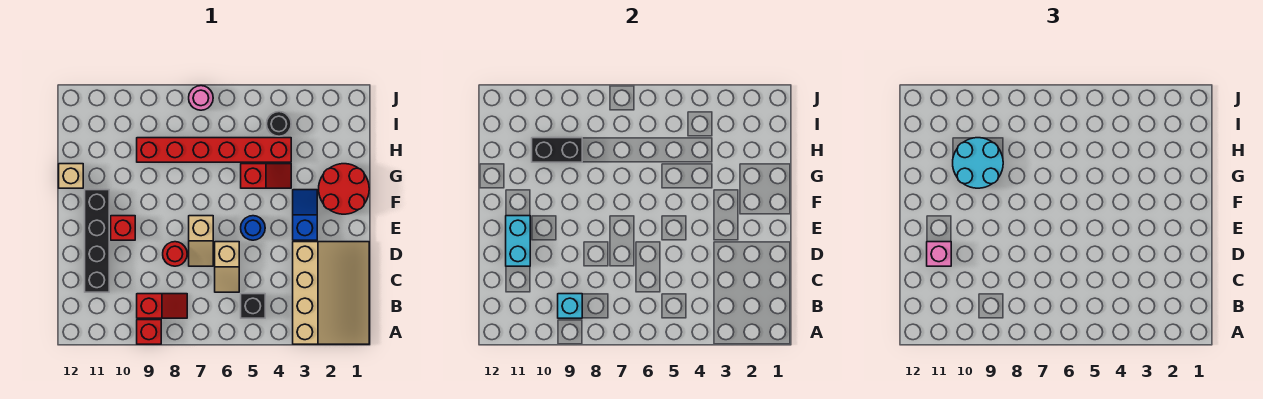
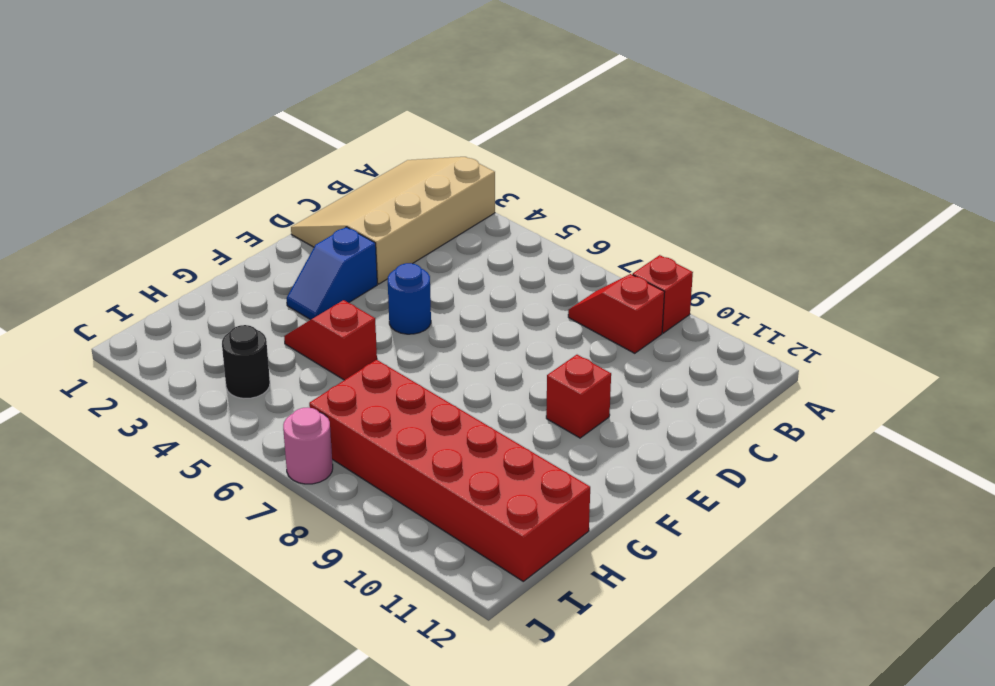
red 2x6 brick [309,360,590,581] -> red 1x6 brick [137,138,291,162]
none -> black 1x1 brick [241,294,265,318]
none -> tan 1x2 slope [215,242,239,292]
none -> black 1x4 brick [85,190,109,292]

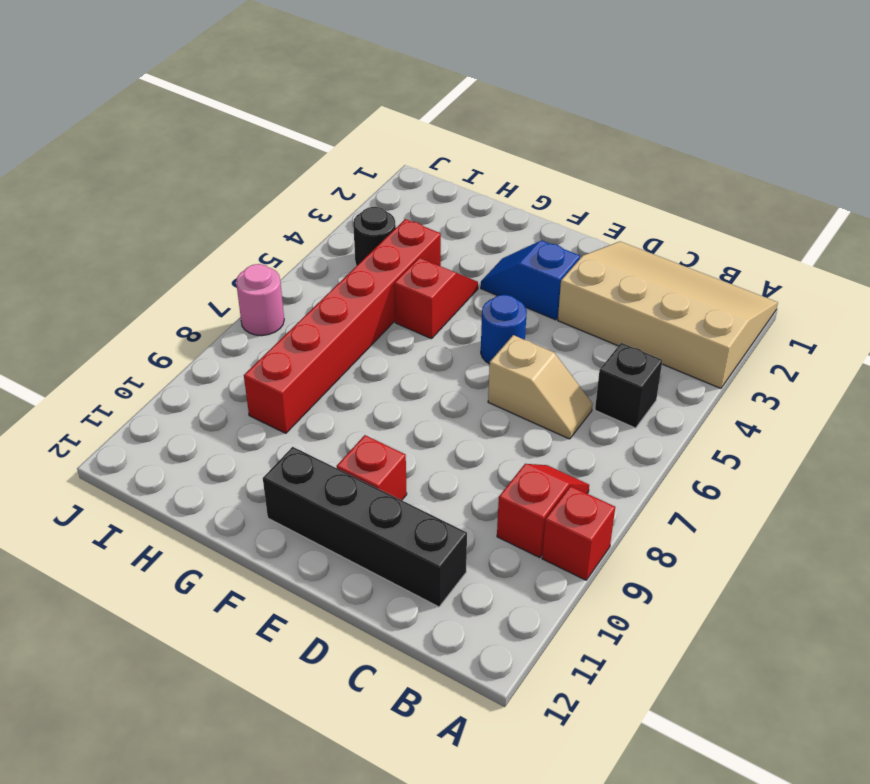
none -> tan 1x2 slope [189,216,213,266]
none -> red 1x1 round brick [163,242,187,266]
none -> red 2x2 round brick [319,164,369,214]

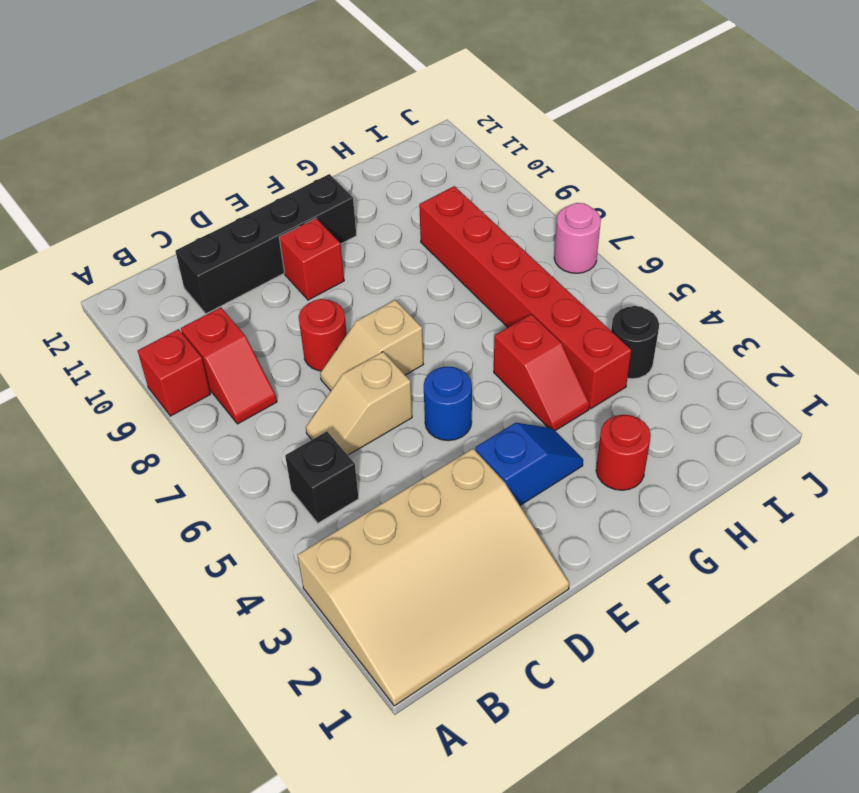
red 1x1 round brick [596,415,651,490] -> red 2x2 round brick [319,164,369,214]
none -> tan 1x1 brick [59,164,83,188]
none -> cyan 1x1 brick [558,294,582,318]
none -> cyan 1x2 brick [506,216,530,266]

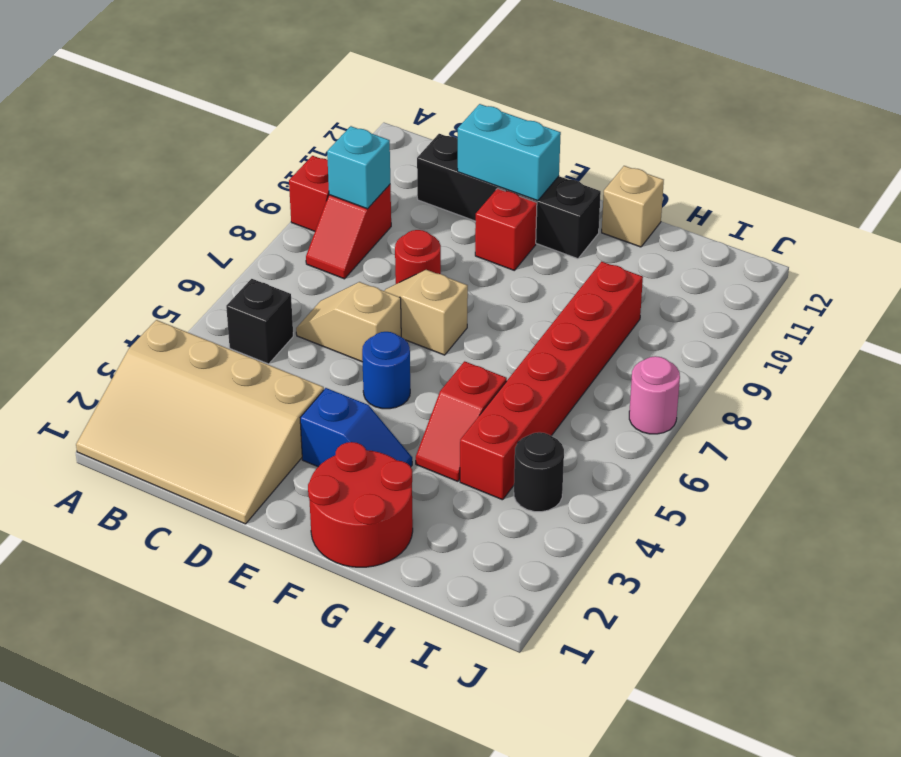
none -> black 1x2 brick [532,138,582,162]
none -> pink 1x1 brick [927,242,951,266]
none -> cyan 2x2 round brick [953,138,1003,188]

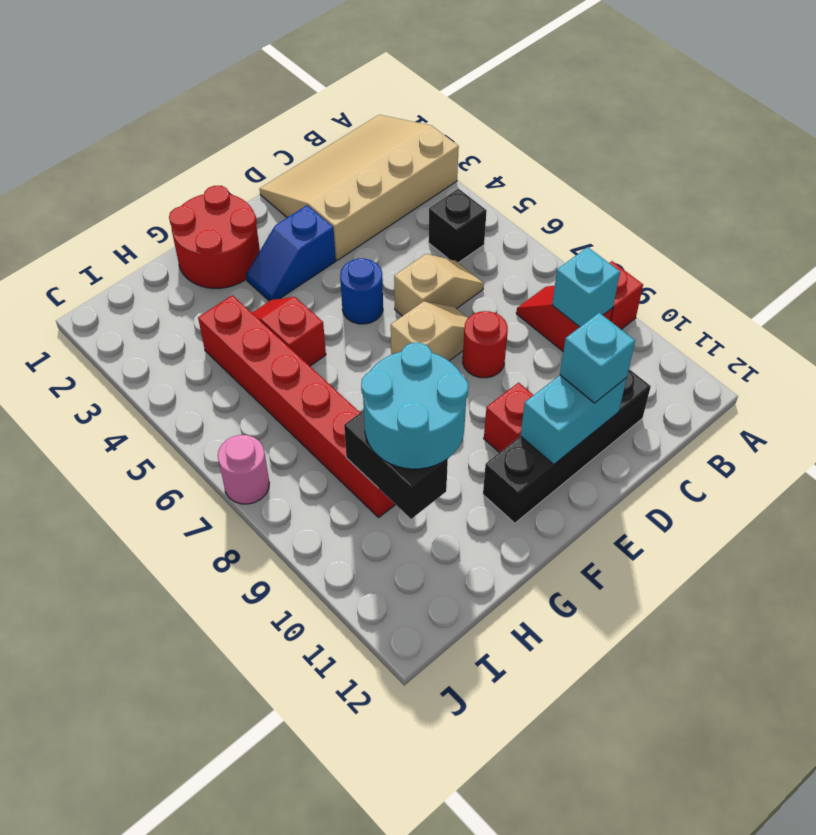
cyan 1x1 brick [560,313,635,403] -> pink 1x1 brick [927,242,951,266]
none -> tan 1x1 brick [59,164,83,188]
none -> black 1x1 round brick [267,112,291,136]

